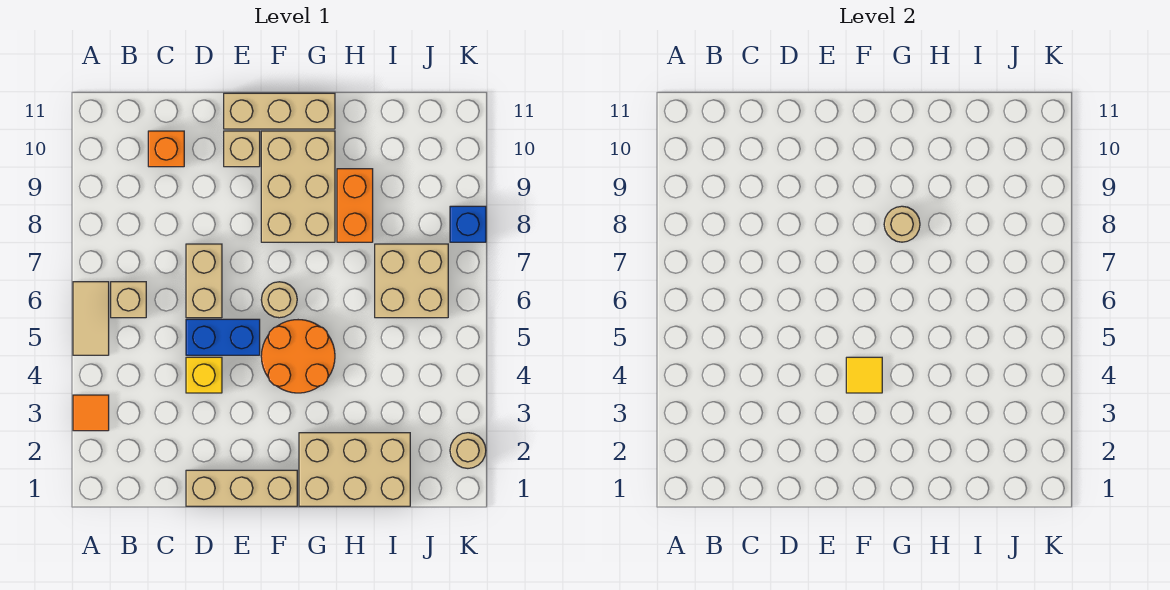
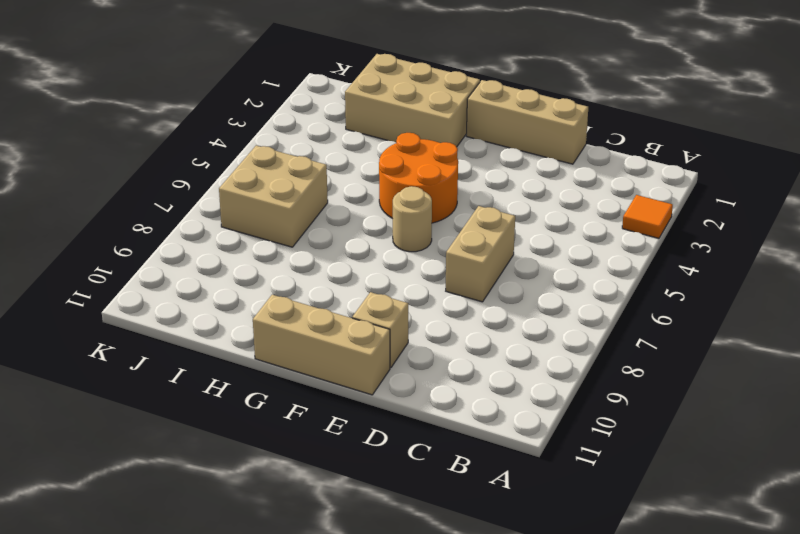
none -> tan 1x2 tile [73,282,109,355]
none -> tan 1x1 brick [111,282,146,318]
none -> orange 1x1 brick [148,131,184,167]

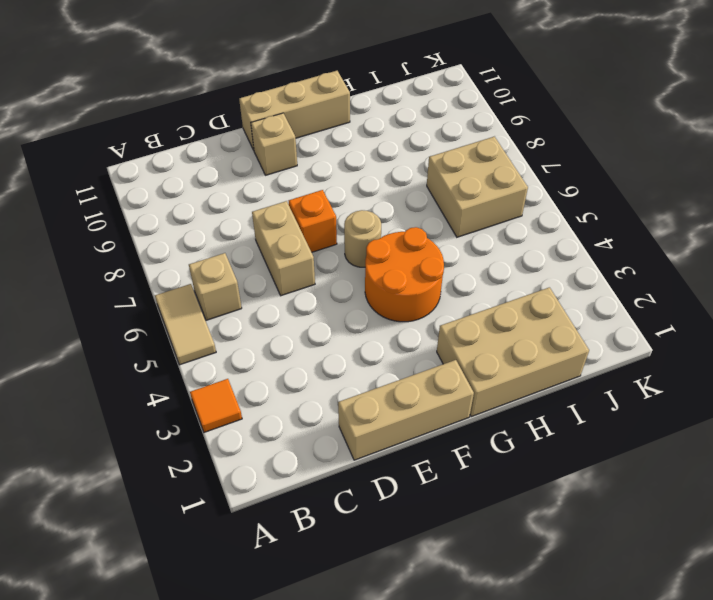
orange 1x1 brick [289,190,337,252] -> orange 1x1 brick moved to [148,131,184,167]
none -> yellow 1x1 brick [186,357,222,393]
none -> blue 1x2 brick [186,319,260,355]
none -> tan 2x3 brick [261,131,335,242]

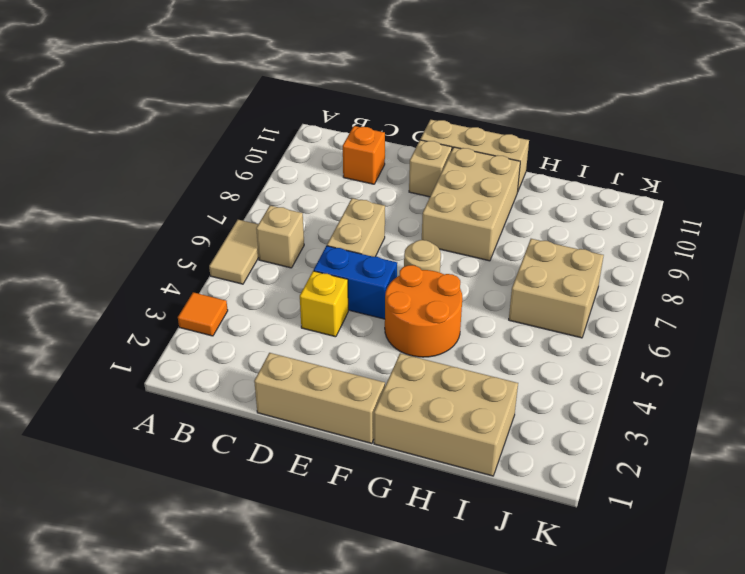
none -> orange 1x2 brick [337,169,373,242]
none -> tan 1x1 round brick [450,433,486,468]
none -> blue 1x1 brick [450,206,486,242]

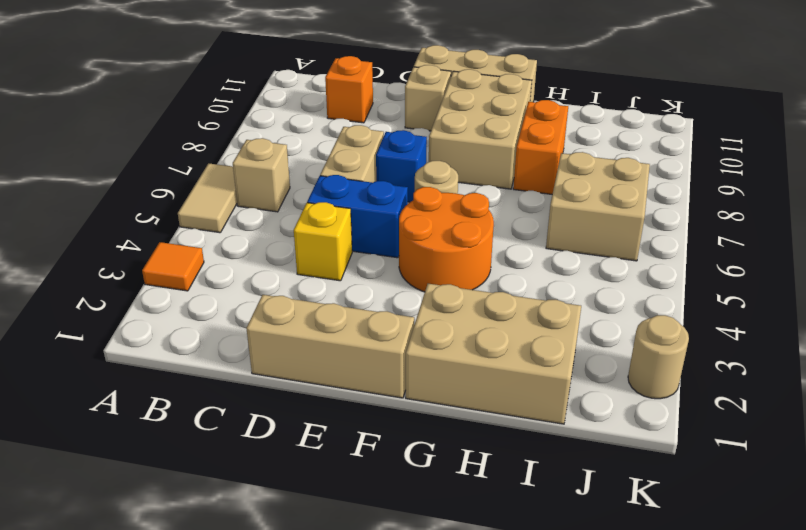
blue 1x1 brick [376,130,427,202] -> blue 1x1 brick moved to [450,206,486,242]
none -> yellow 1x1 tile [846,357,882,393]
none -> tan 1x1 round brick [884,206,920,242]

